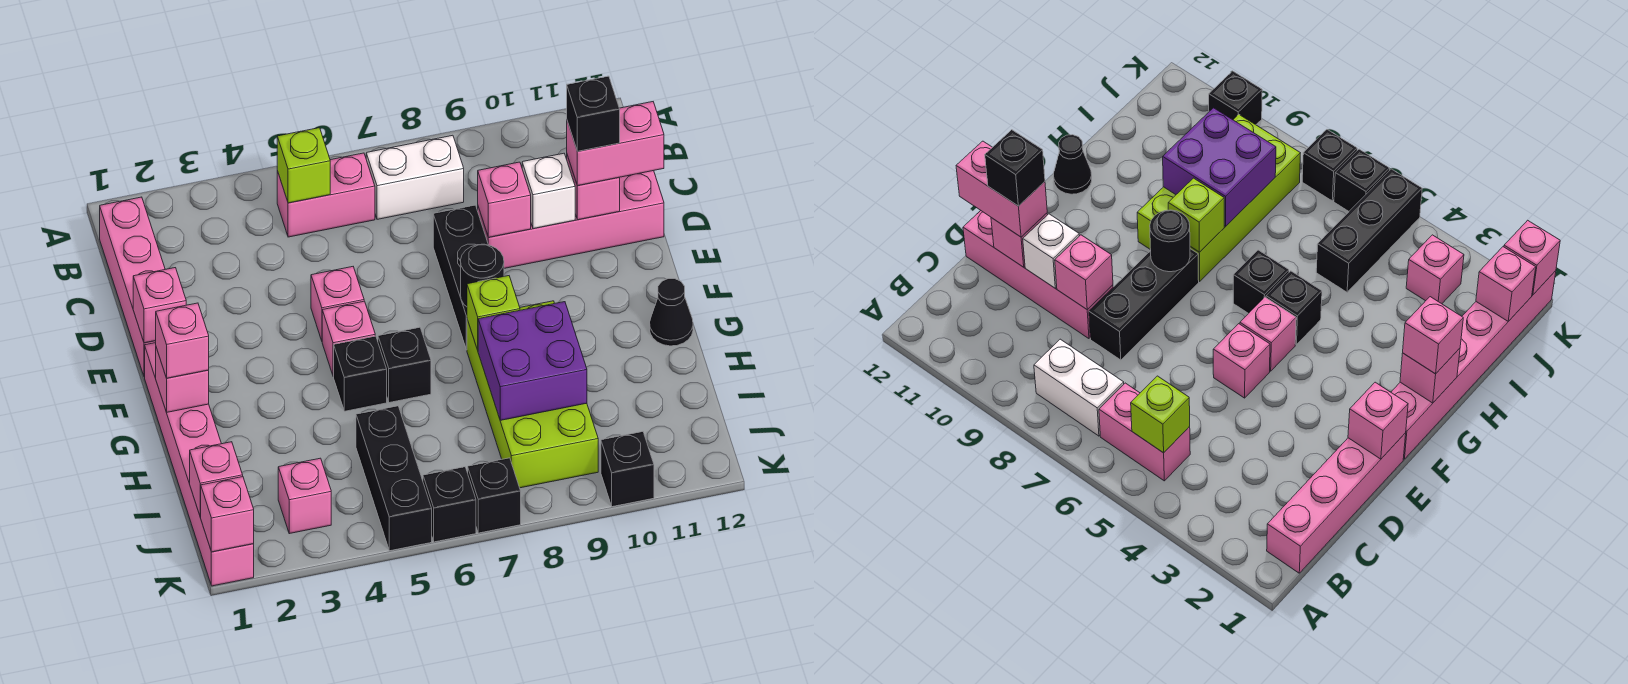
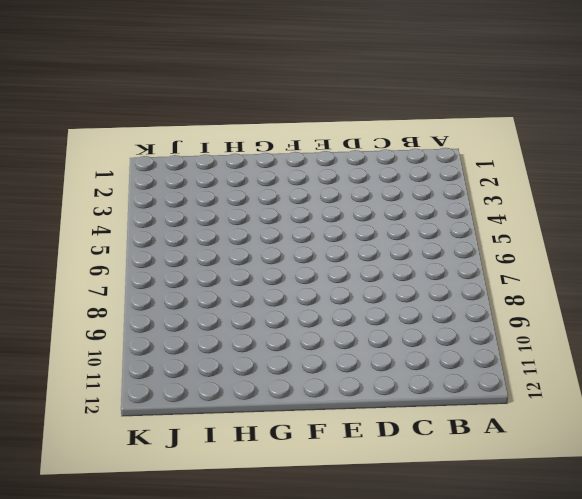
none -> pink 1x4 brick [100,197,165,377]
none -> pink 1x2 brick [277,153,375,237]
none -> white 1x2 brick [366,135,464,219]
none -> black 1x3 brick [433,205,488,350]

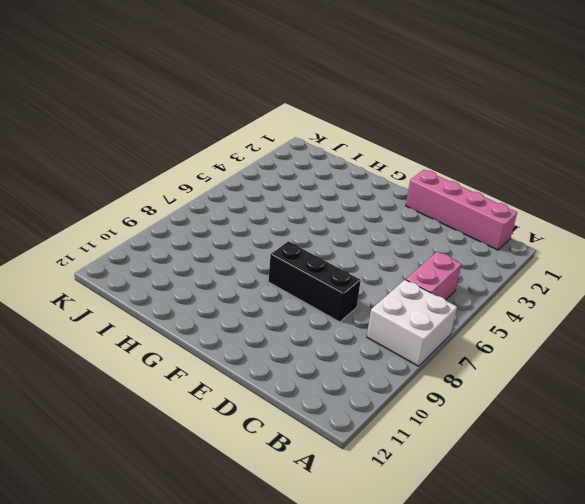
white 2x2 brick [367,280,457,366] -> white 1x2 brick [366,135,464,219]
none -> pink 1x4 brick [478,171,664,268]
none -> pink 1x1 brick [311,267,364,341]
none -> pink 1x6 brick [145,343,254,586]
none -> pink 1x1 brick [322,301,375,377]

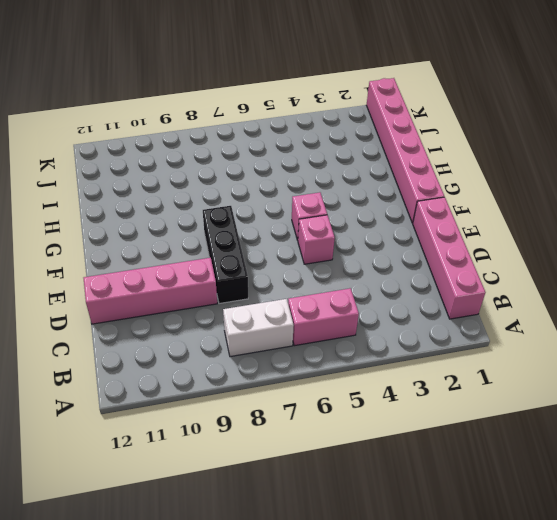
none -> black 1x1 brick [334,336,387,411]
none -> black 1x1 brick [378,327,431,403]
none -> lime 2x4 brick [467,301,598,488]
none -> black 1x1 cone [650,279,693,346]

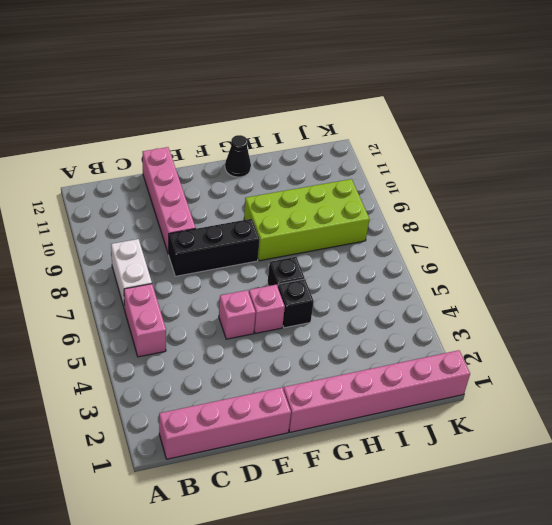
none -> black 1x3 brick [356,406,432,551]
none -> pink 1x1 brick [278,458,331,534]
none -> black 1x1 brick [423,467,476,542]
none -> black 1x1 brick [468,458,521,533]

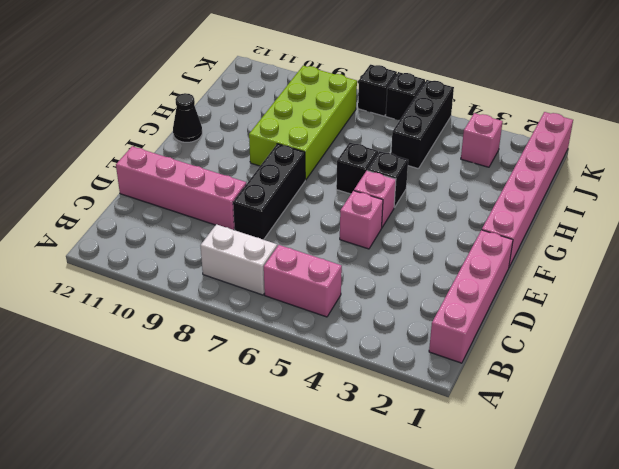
none -> black 1x1 brick [601,432,654,507]
none -> lime 1x1 brick [277,128,330,203]
none -> pink 1x1 brick [478,162,531,237]
none -> white 1x1 brick [522,153,575,229]

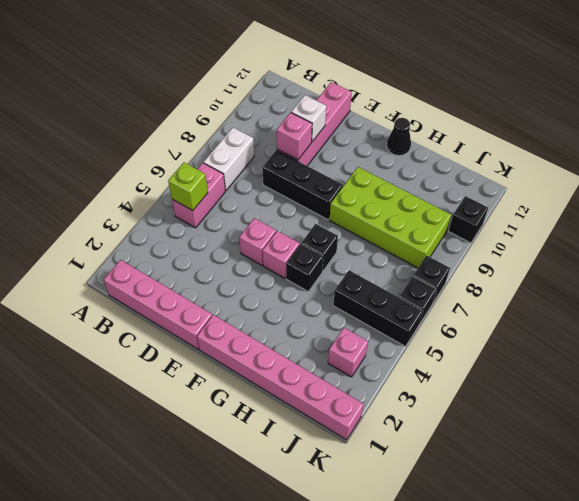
none -> pink 1x1 brick [567,155,620,220]
none -> pink 1x1 brick [133,268,186,343]
none -> black 1x1 round brick [461,244,504,307]
none -> pink 1x1 brick [156,348,209,412]

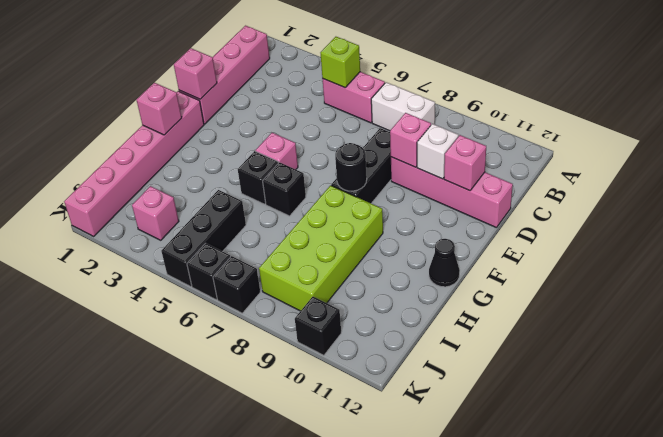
none -> pink 1x1 brick [311,267,364,341]
none -> lime 1x1 brick [467,276,520,350]
none -> purple 2x2 brick [478,302,587,420]
none -> pink 1x1 brick [190,442,243,517]

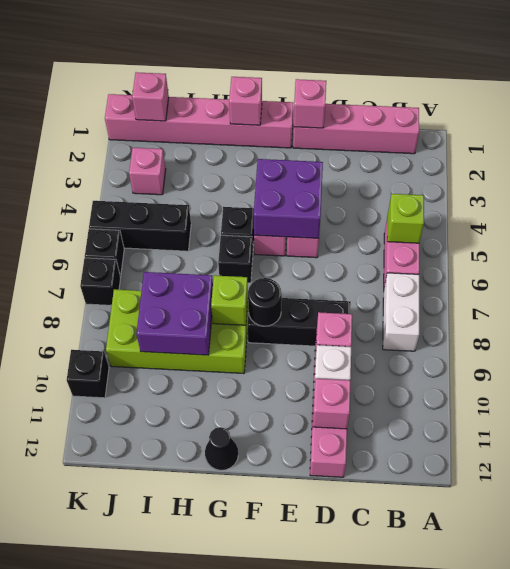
purple 2x2 brick [254,159,323,238] -> none
none -> pink 1x1 brick [201,477,254,552]
none -> pink 1x2 brick [567,102,664,186]
none -> pink 1x1 brick [156,303,209,378]
none -> black 1x1 brick [567,76,620,151]

